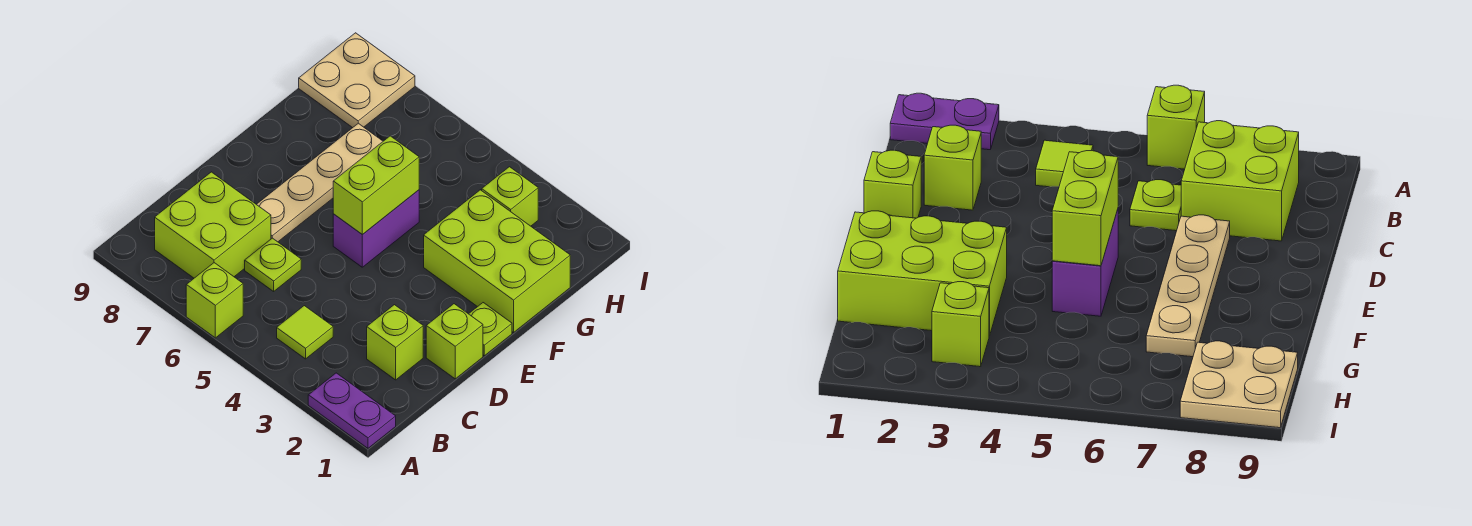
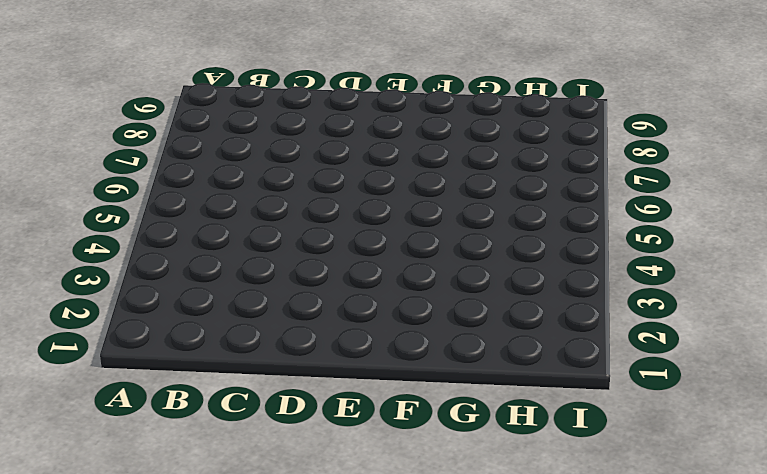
none -> purple 1x2 plate [308,373,396,448]
none -> lime 1x1 brick [186,263,243,338]
none -> lime 1x1 tile [277,306,333,359]

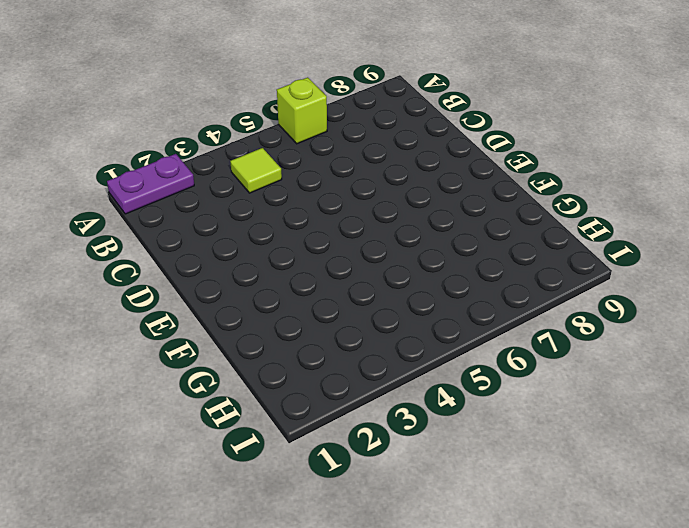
none -> lime 2x2 brick [155,172,271,278]
none -> lime 1x1 brick [367,305,423,380]
none -> lime 1x1 plate [245,238,301,291]

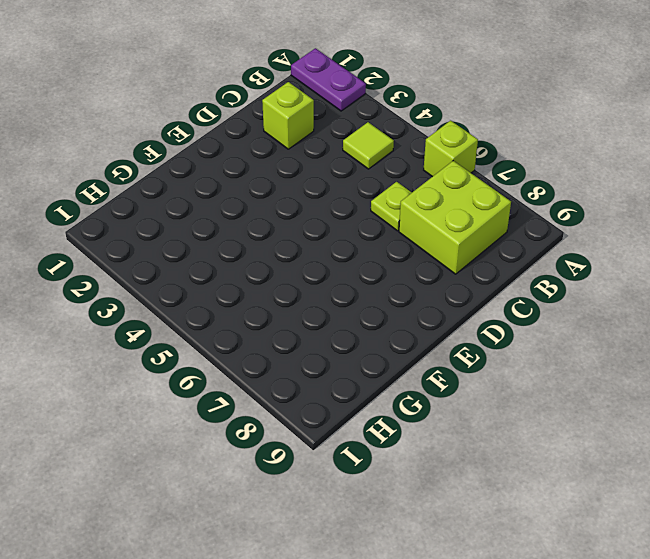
none -> lime 1x1 brick [426,304,483,379]
none -> tan 1x4 plate [256,123,383,242]
none -> lime 1x1 plate [469,303,512,356]

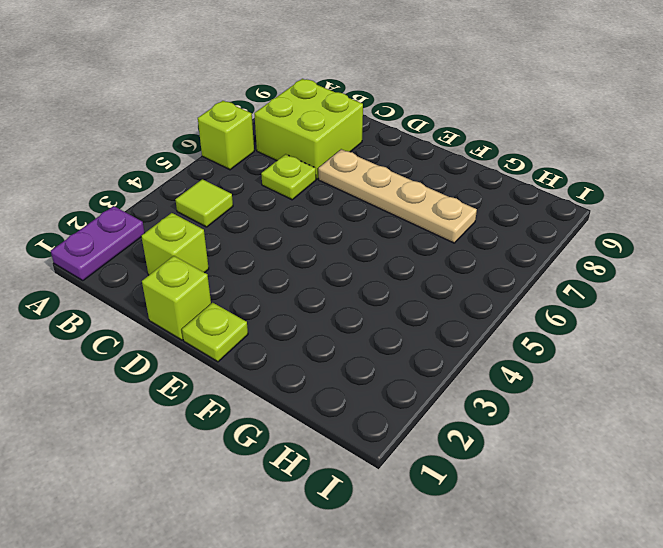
none -> purple 1x2 brick [333,190,419,267]
none -> lime 2x3 brick [424,190,570,333]
none -> lime 1x1 brick [482,167,538,226]

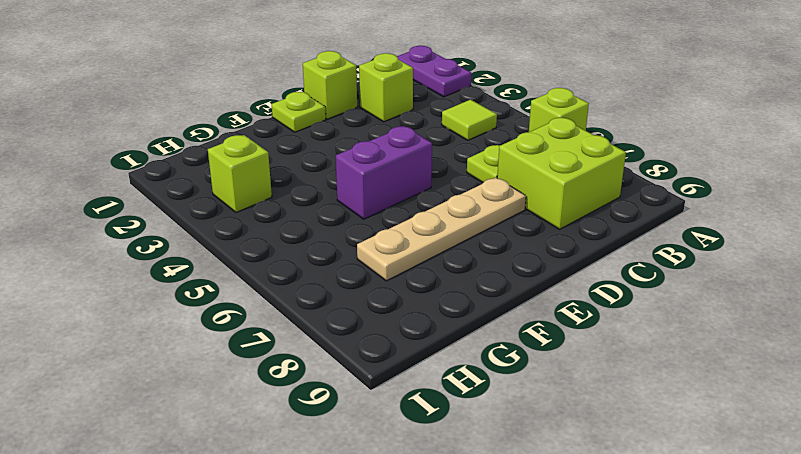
none -> lime 2x3 brick [424,190,570,333]
none -> tan 2x2 plate [299,33,415,128]
none -> lime 1x2 brick [333,136,419,235]

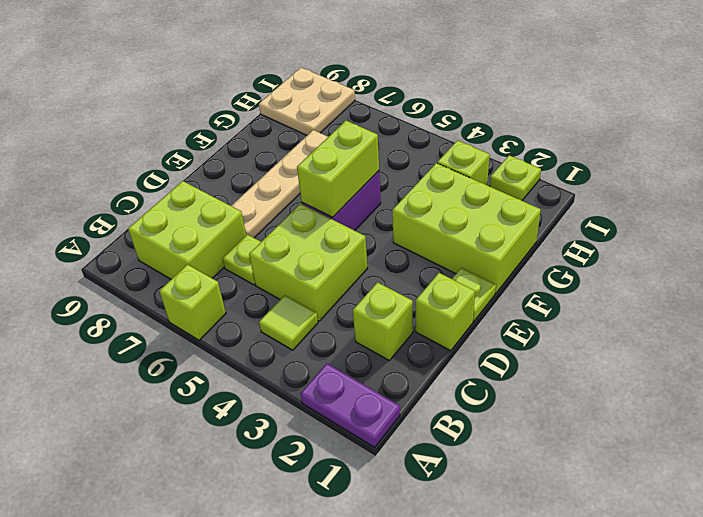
lime 2x2 brick [249,204,367,321] -> none
lime 1x1 plate [490,155,541,200] -> none

